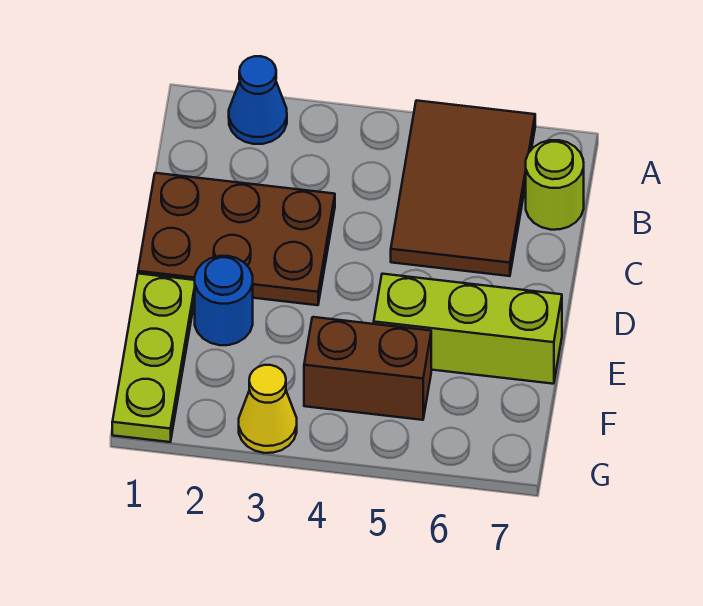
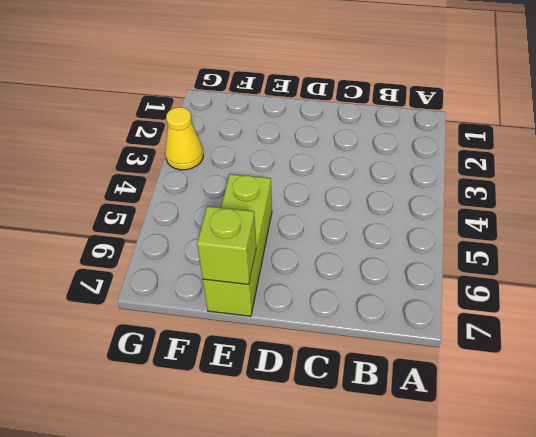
lime 1x1 brick [197,206,256,284] -> none
none -> blue 1x1 cone [229,56,287,144]
none -> brown 2x3 tile [391,100,535,276]

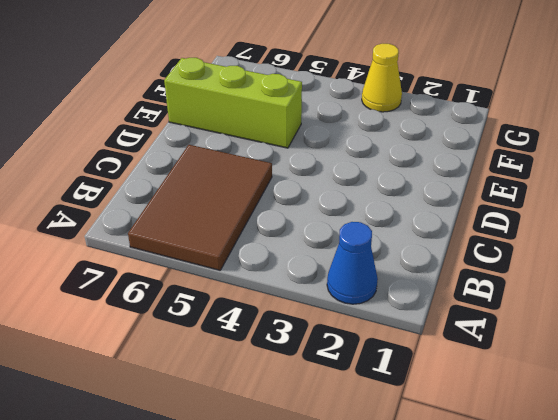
none -> lime 1x1 round brick [526,140,584,230]
none -> brown 2x3 plate [138,173,335,305]

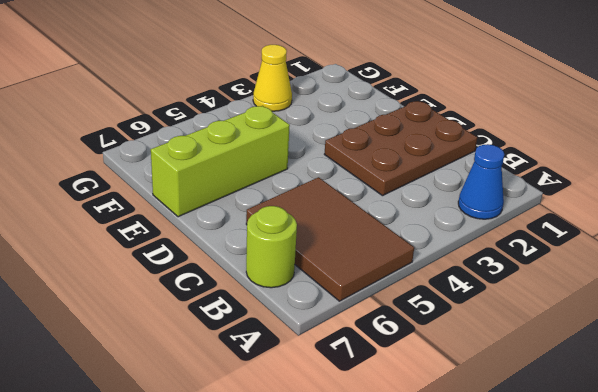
none -> lime 1x3 plate [112,274,195,442]
none -> blue 1x1 round brick [195,256,253,345]

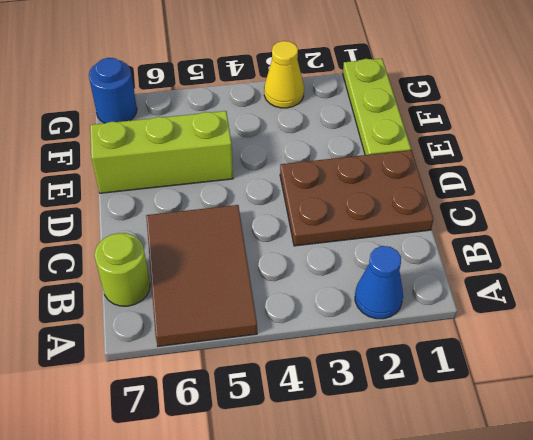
blue 1x1 round brick [89,58,137,123] -> blue 1x1 round brick moved to [195,256,253,345]
none -> brown 1x2 brick [304,317,431,420]

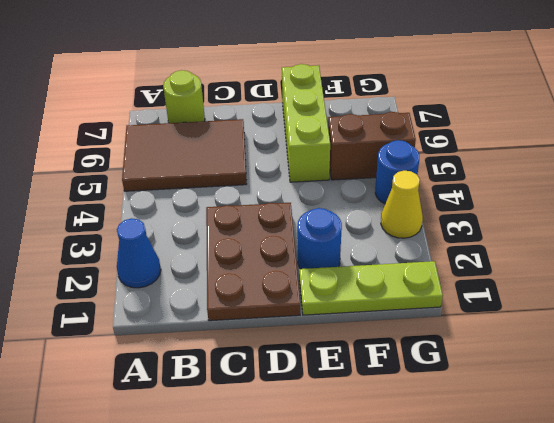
brown 1x2 brick [328,112,416,180] -> brown 1x2 brick turned to [304,317,431,420]
blue 1x1 round brick [375,140,419,204] -> none

